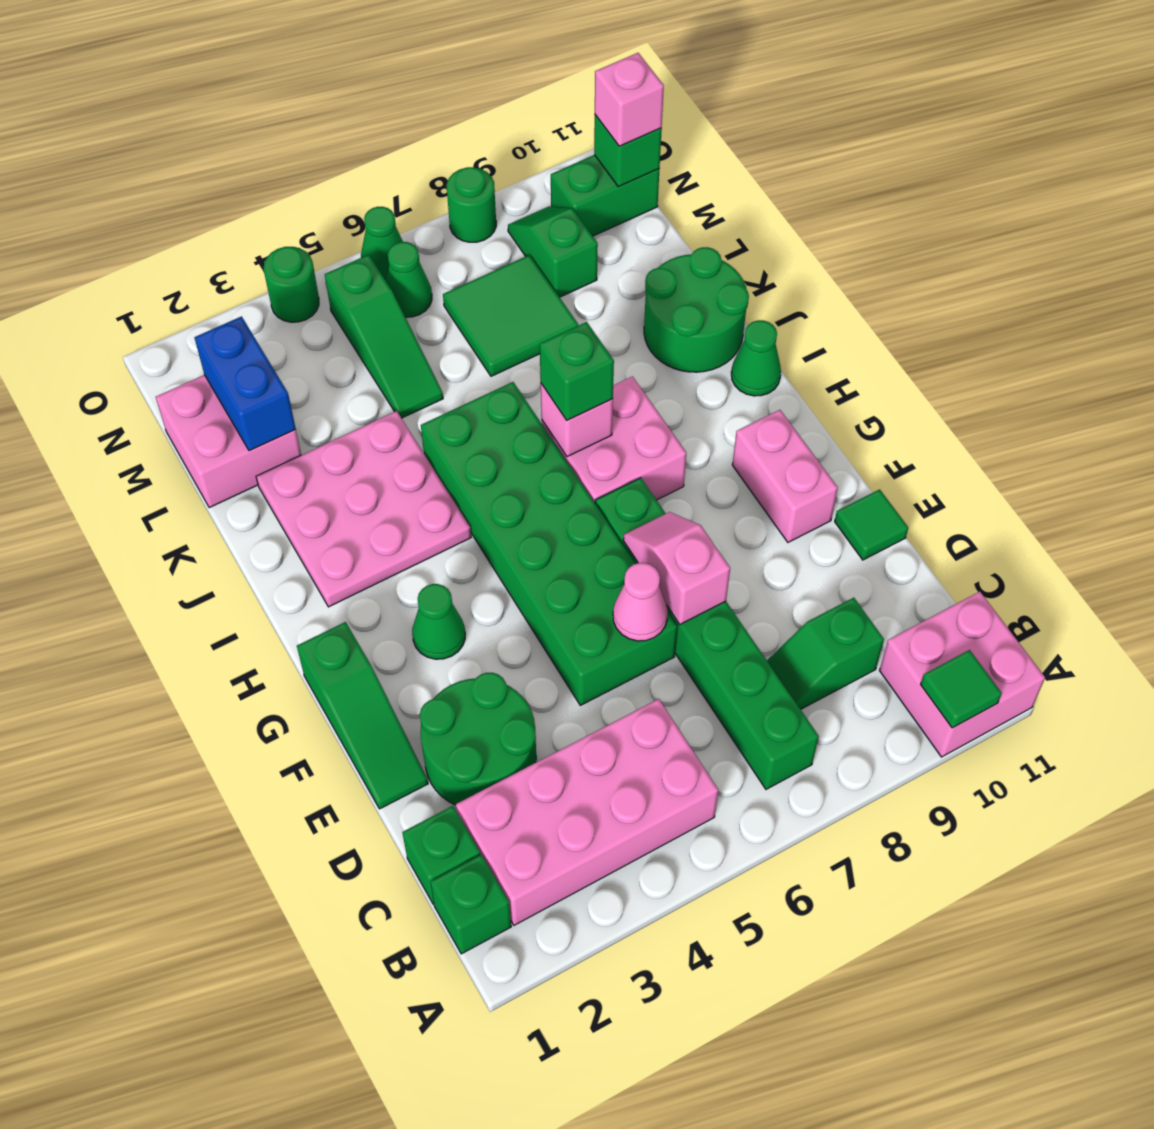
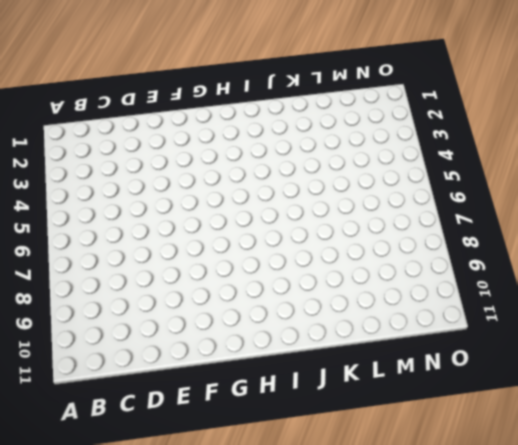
none -> pink 2x2 brick [880,592,1045,757]
none -> green 1x1 brick [431,855,511,954]
none -> pink 2x4 brick [456,699,718,925]
none -> green 1x6 brick [595,478,819,789]

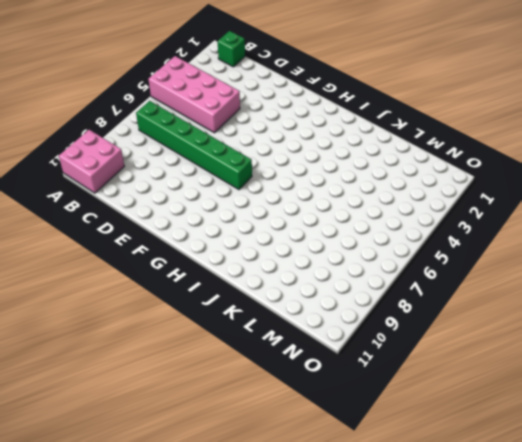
pink 2x4 brick [148,56,240,133] -> pink 2x4 brick turned to [456,699,718,925]
none -> green 1x1 brick [402,806,480,904]
none -> green 1x2 slope [767,598,884,709]
none -> green 2x2 round brick [420,673,536,805]
none -> green 1x3 slope [297,622,428,809]

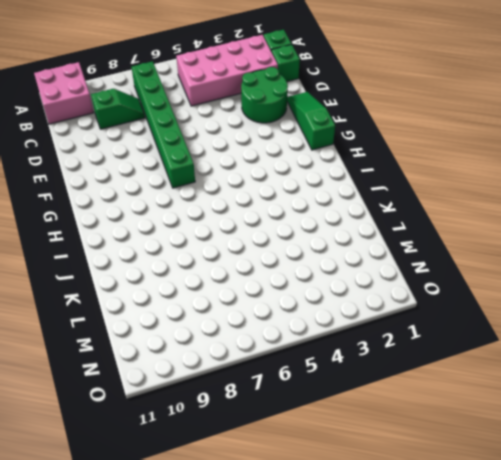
none -> green 2x6 brick [421,382,677,705]
none -> green 1x1 tile [835,489,908,560]
none -> pink 1x2 brick [732,410,838,542]
none -> green 1x1 cone [412,584,465,659]

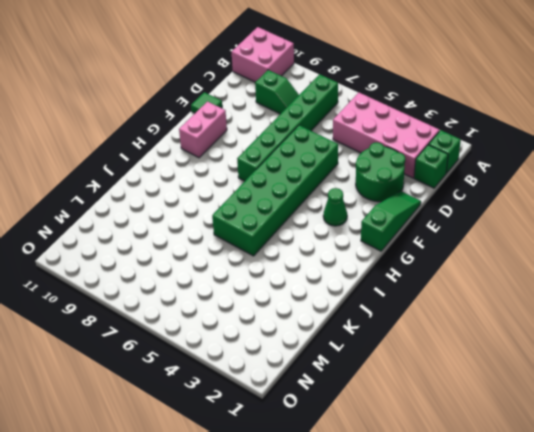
none -> pink 2x2 brick [542,376,686,503]
none -> pink 3x3 plate [256,411,471,607]
none -> green 1x1 cone [731,320,781,396]
none -> green 2x2 round brick [644,247,749,372]

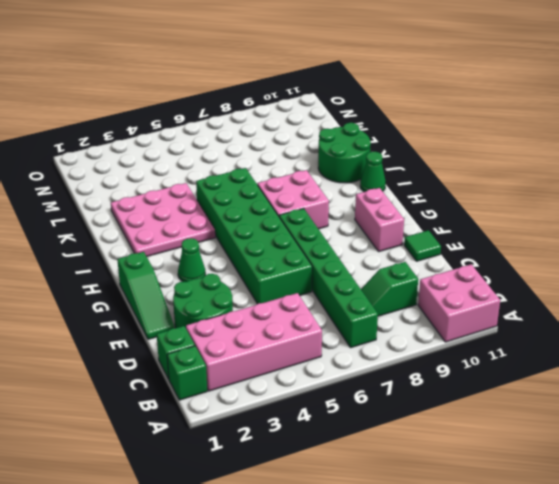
none -> pink 2x2 brick [156,375,301,508]
none -> green 1x3 slope [325,255,443,418]
none -> green 2x2 tile [443,255,578,376]
none -> green 1x2 slope [508,206,598,297]

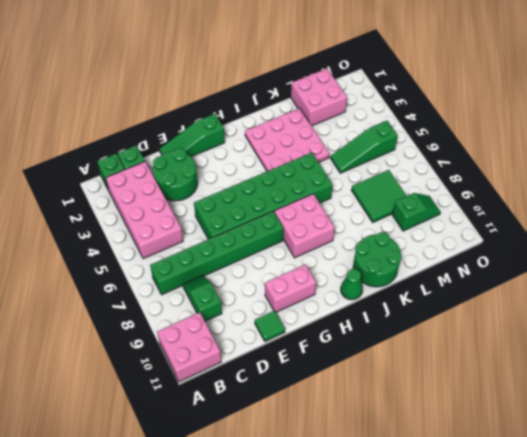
none -> green 1x1 cone [412,584,465,659]
none -> green 1x1 cone [386,242,432,317]
none -> green 1x2 brick [551,155,659,236]
none -> green 1x1 round brick [264,247,319,322]

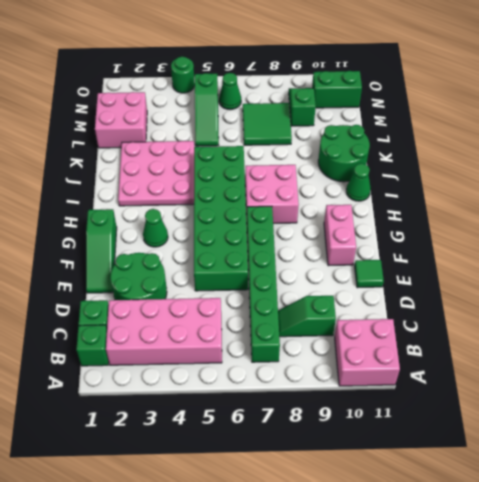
none -> green 1x1 cone [361,207,403,280]
none -> green 1x1 round brick [447,167,496,242]
none -> green 1x1 tile [920,650,1002,728]
none -> pink 1x1 cone [613,563,668,641]

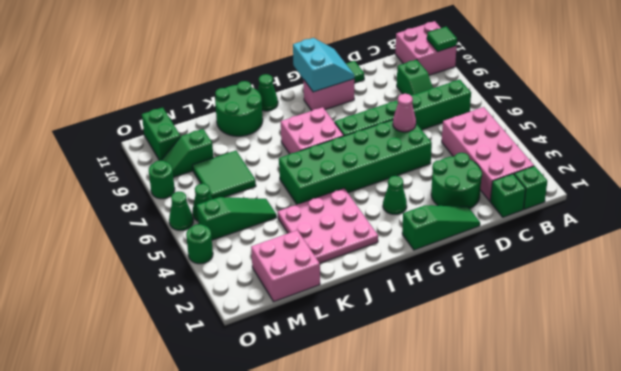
cyan 2x2 slope [293,38,354,92] -> none
none -> pink 1x2 slope [623,512,730,624]
none -> pink 1x1 brick [541,384,613,457]
none -> blue 1x2 brick [194,317,296,451]
none -> green 1x1 brick [594,115,662,187]

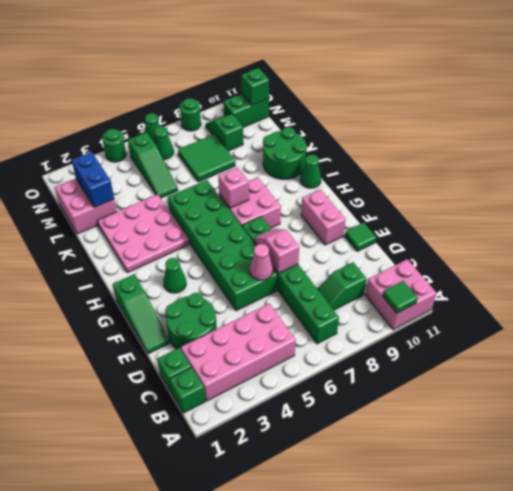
none -> green 1x1 brick [540,322,614,420]
none -> pink 1x1 brick [595,53,664,146]

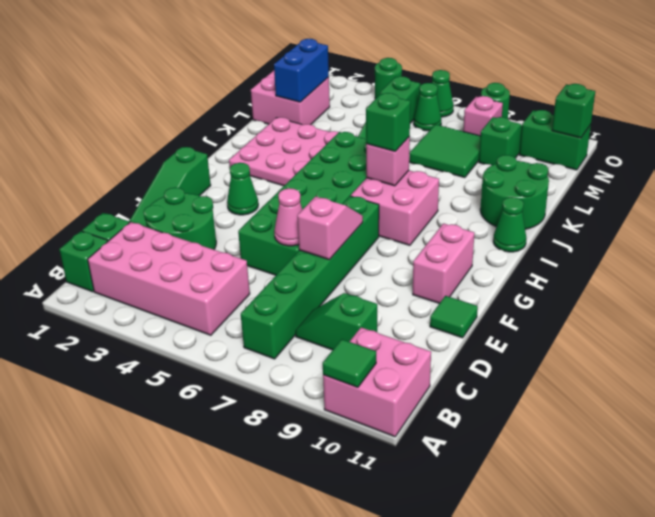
pink 1x1 brick [463,96,503,136] -> pink 1x1 brick moved to [595,53,664,146]

